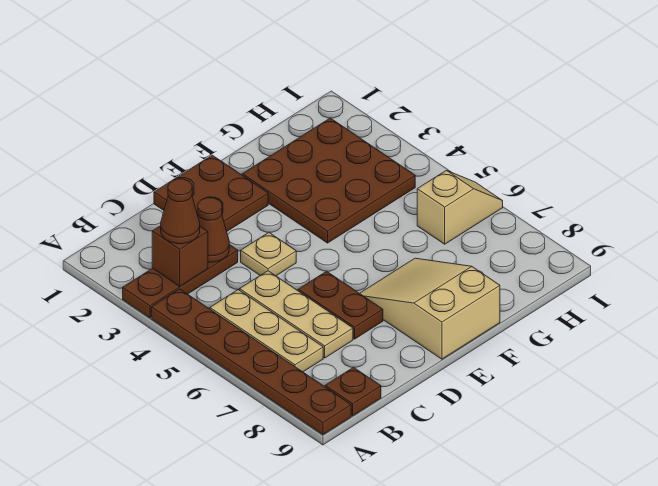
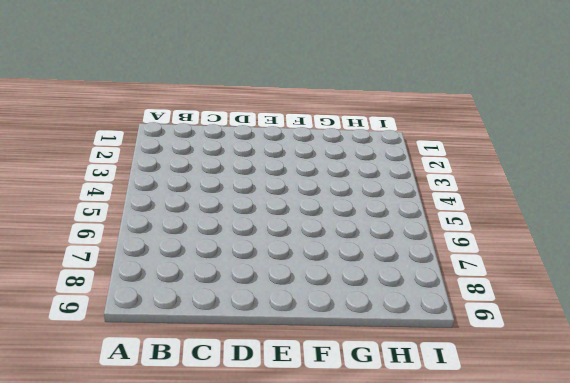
none -> brown 1x3 plate [123,245,238,318]
none -> brown 1x6 plate [151,289,351,435]
none -> tan 1x3 plate [210,290,323,372]

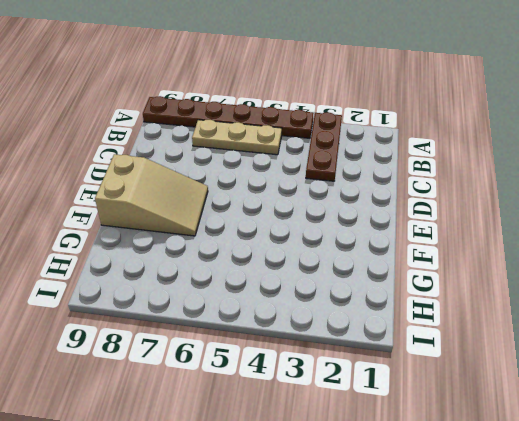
none -> brown 1x1 plate [325,367,381,416]
none -> tan 1x3 plate [240,271,353,358]
none -> brown 2x2 plate [154,155,268,231]

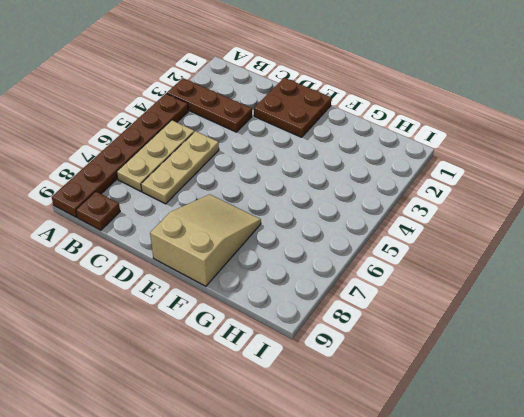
none -> tan 1x1 plate [241,232,296,276]
none -> brown 1x2 plate [298,271,383,339]
none -> brown 3x3 plate [242,118,415,243]

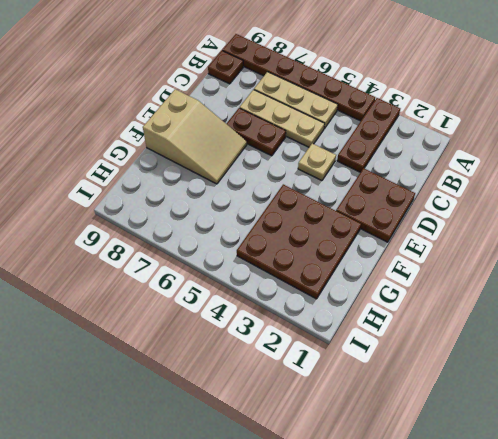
none -> tan 1x2 slope [417,170,503,244]
none -> brown 1x1 brick [152,226,208,286]
none -> brown 1x1 cone [198,198,229,262]

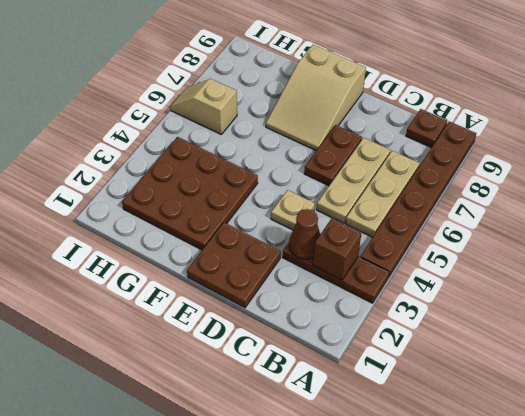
none -> brown 1x1 cone [161,179,200,244]

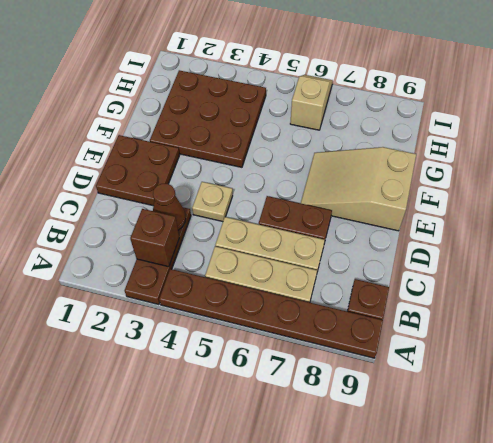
none -> brown 1x1 cone [161,179,200,244]

